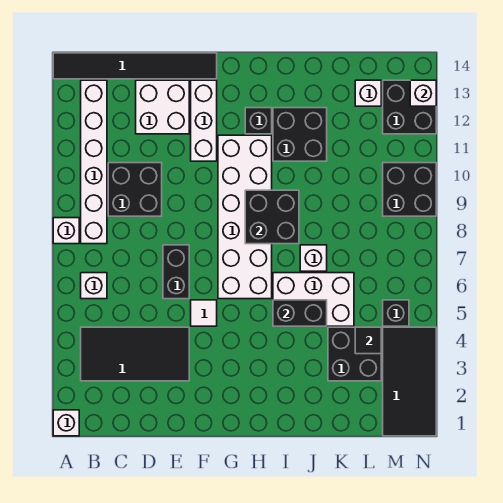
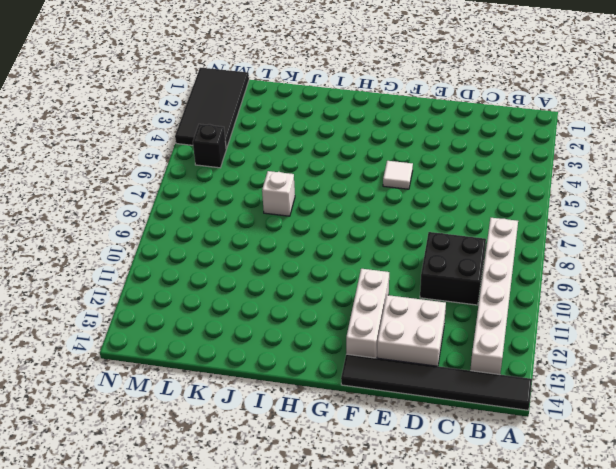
none -> white 1x1 brick [53,410,79,436]
none -> white 1x1 brick [53,218,79,244]
none -> black 2x4 tile [81,327,189,381]

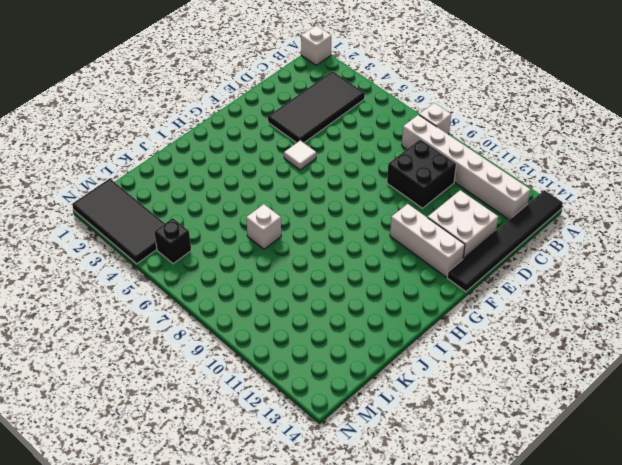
none -> white 1x1 brick [81,273,107,299]
none -> black 1x2 brick [163,245,189,299]
none -> white 2x6 brick [218,135,272,299]

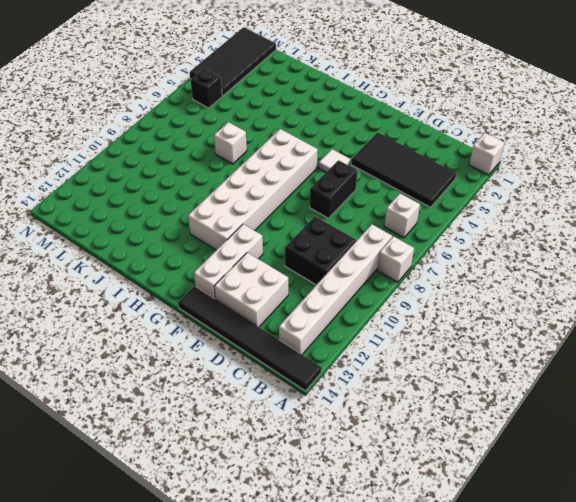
none -> black 1x1 brick [245,108,272,134]
none -> white 2x3 brick [273,273,354,326]
none -> black 2x2 brick [273,108,327,161]

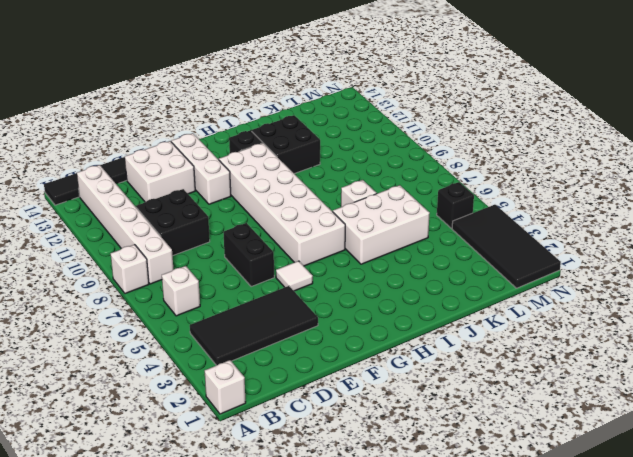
none -> black 2x2 brick [328,327,381,381]
none -> white 1x1 brick [355,80,381,106]
none -> black 2x2 brick [383,163,436,216]

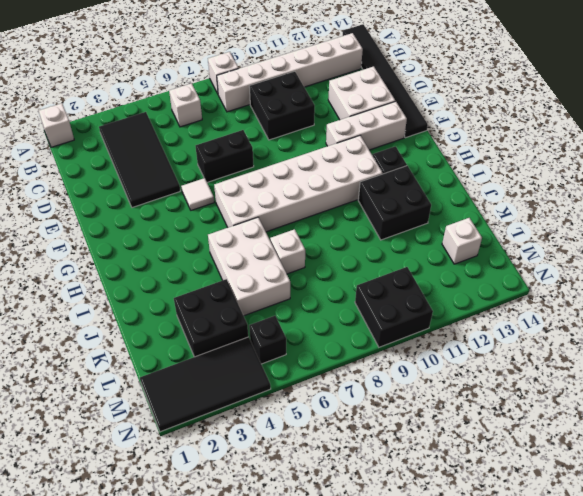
none -> black 2x2 brick [383,80,436,134]
none -> black 2x2 brick [245,190,299,244]
none -> black 1x2 brick [273,300,327,326]

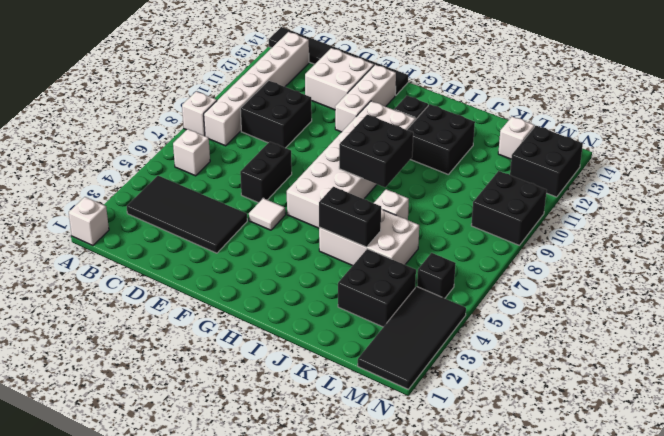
none -> black 1x1 tile [355,327,381,354]
none -> white 1x1 brick [410,80,436,106]

